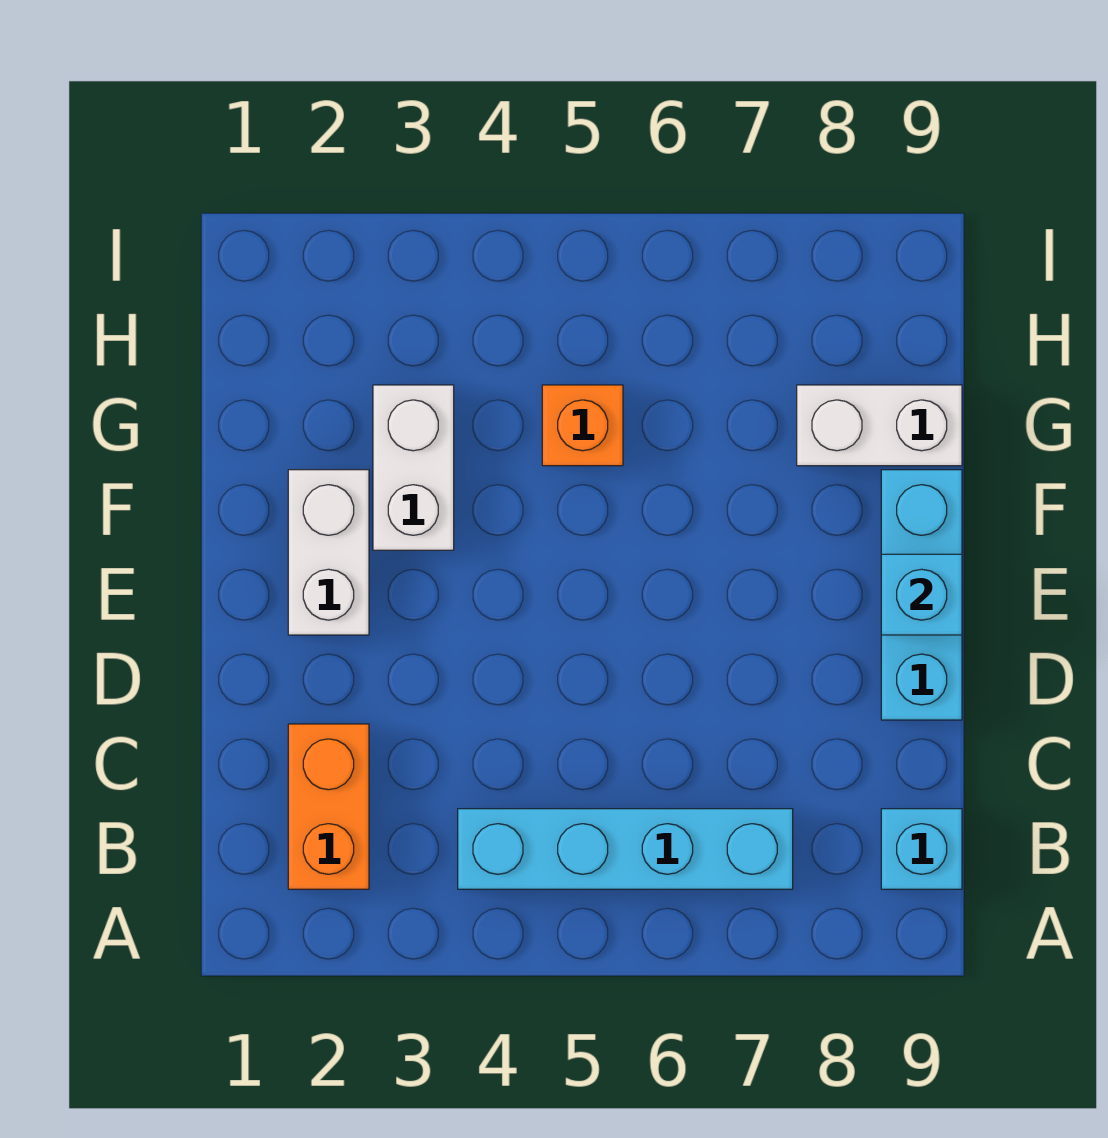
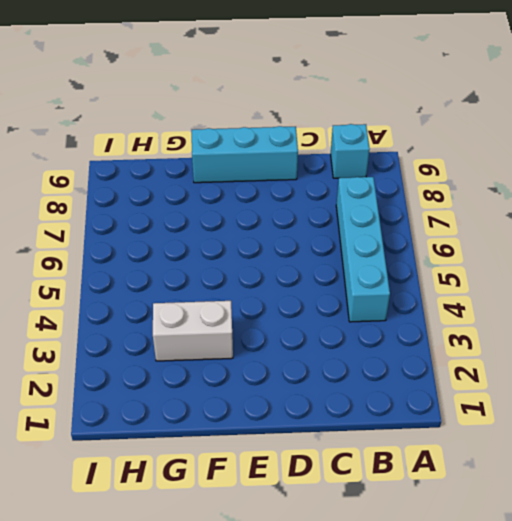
none -> orange 1x2 brick [288,724,369,889]
none -> white 1x2 brick [288,470,369,635]

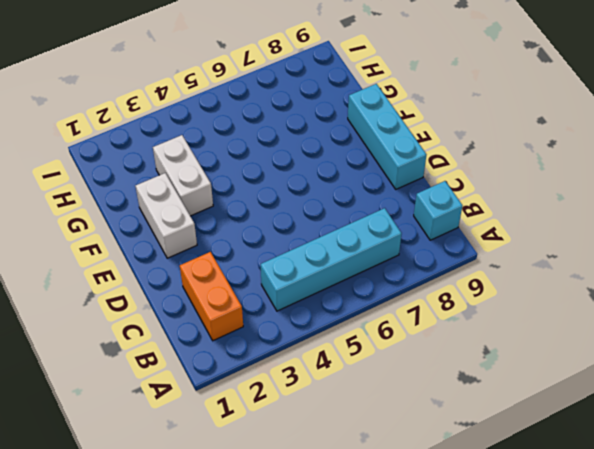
none -> orange 1x1 brick [542,385,623,466]
none -> white 1x2 brick [797,385,962,466]

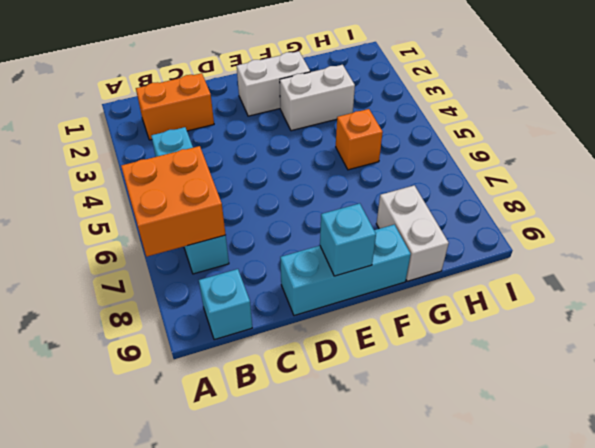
orange 2x2 brick [121,146,226,257] -> none

